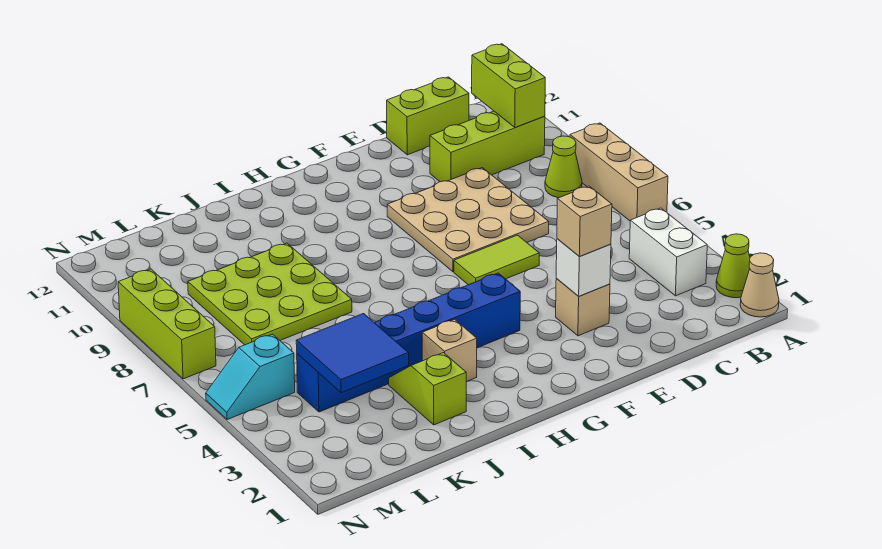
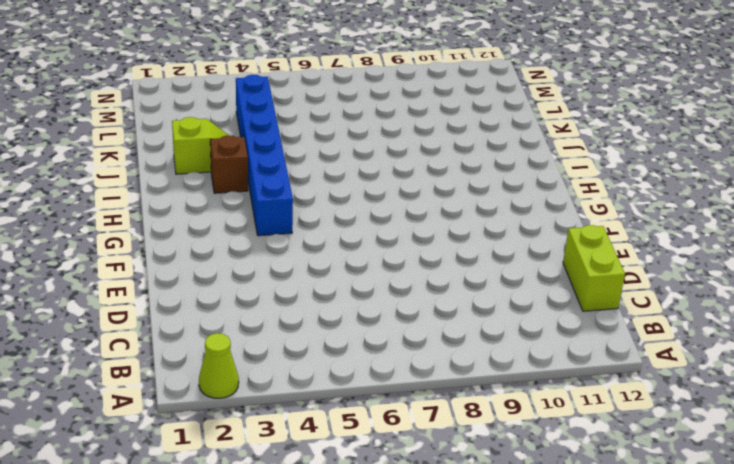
brown 1x1 brick [210,135,248,193] -> tan 1x1 brick [422,319,477,382]
none -> tan 1x1 cone [740,253,779,317]
none -> tan 1x3 brick [570,123,668,221]
none -> white 1x2 brick [629,208,707,296]

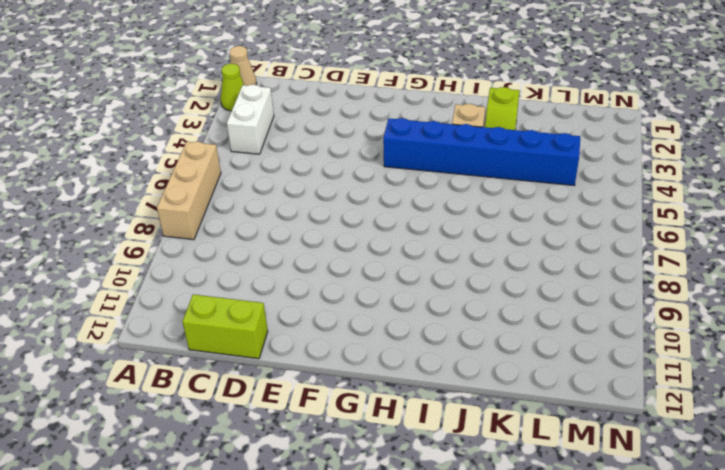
none -> lime 1x1 cone [545,136,582,198]
none -> lime 1x3 brick [430,111,545,182]
none -> tan 3x3 plate [387,168,549,272]

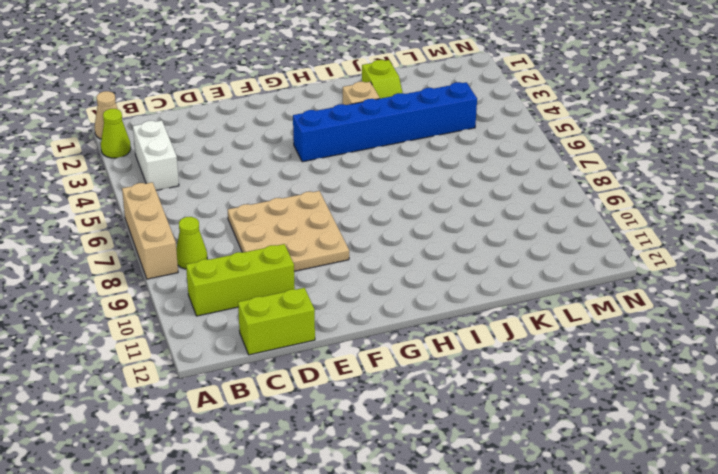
none -> tan 1x1 brick [556,279,610,336]
none -> lime 1x2 tile [454,235,539,285]
none -> lime 3x3 plate [188,243,352,345]

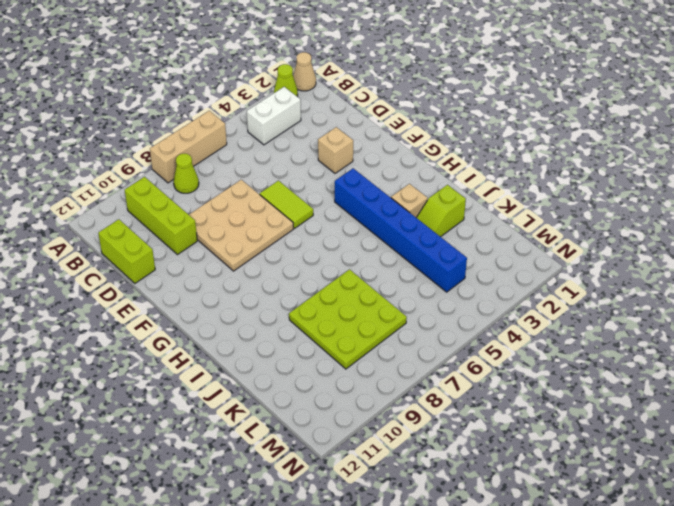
none -> cyan 1x2 slope [206,334,295,420]
none -> lime 1x3 brick [118,269,216,379]
none -> lime 1x2 brick [472,44,545,128]

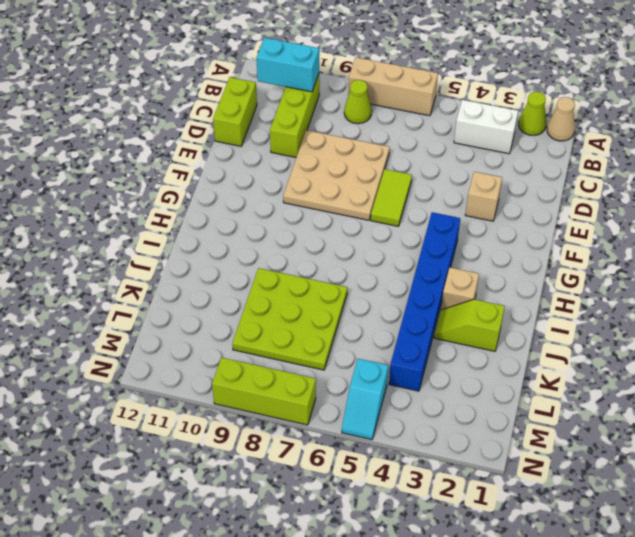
cyan 1x2 brick [256,38,319,92] -> lime 1x2 brick [472,44,545,128]
none -> white 1x1 brick [556,239,611,296]
none -> blue 2x2 tile [296,314,409,393]
none -> tan 1x1 brick [557,186,612,256]

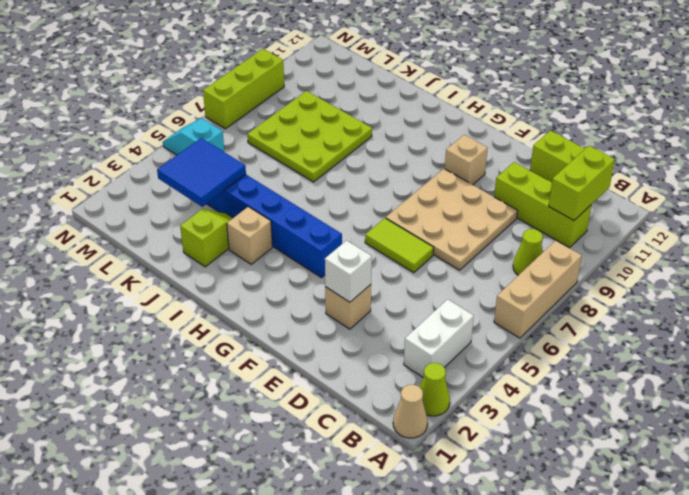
tan 1x1 brick [445,135,488,185] -> tan 1x1 brick moved to [557,186,612,256]

